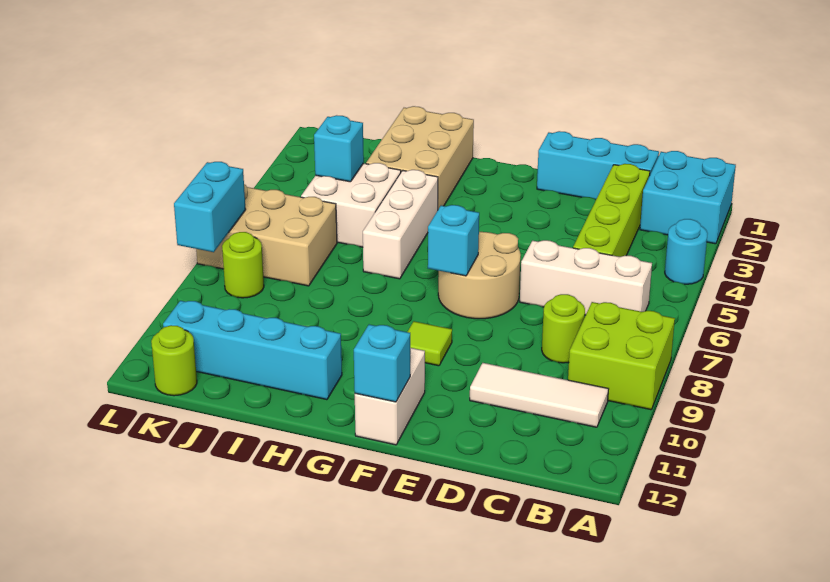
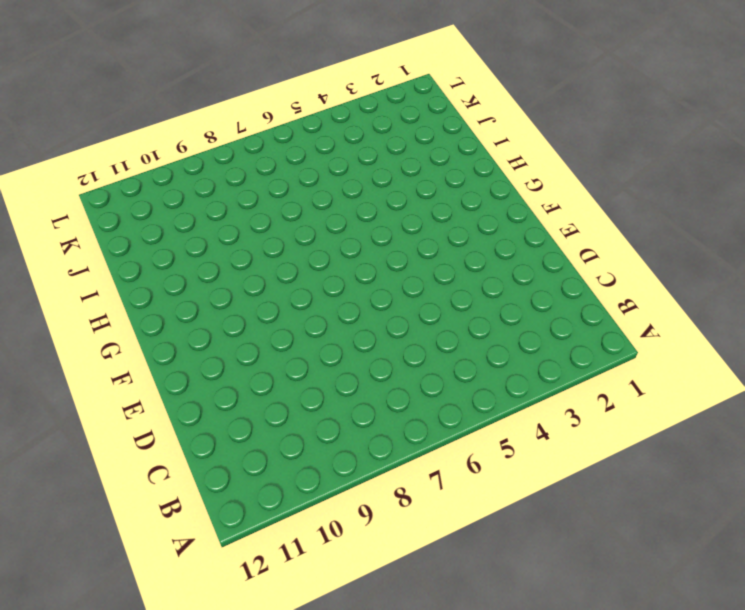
none -> cyan 2x2 brick [640,151,736,244]
none -> cyan 1x1 round brick [665,219,708,284]
none -> lime 2x2 brick [568,302,675,410]

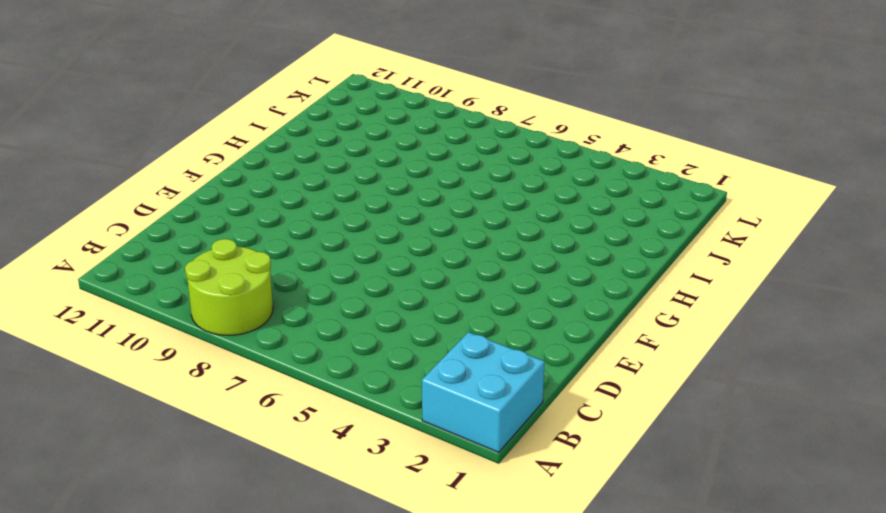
lime 2x2 round brick [185,239,273,335] -> lime 2x2 brick [568,302,675,410]
none -> cyan 1x1 round brick [665,219,708,284]
none -> white 1x3 brick [520,240,652,315]
none -> white 1x3 tile [470,363,609,427]

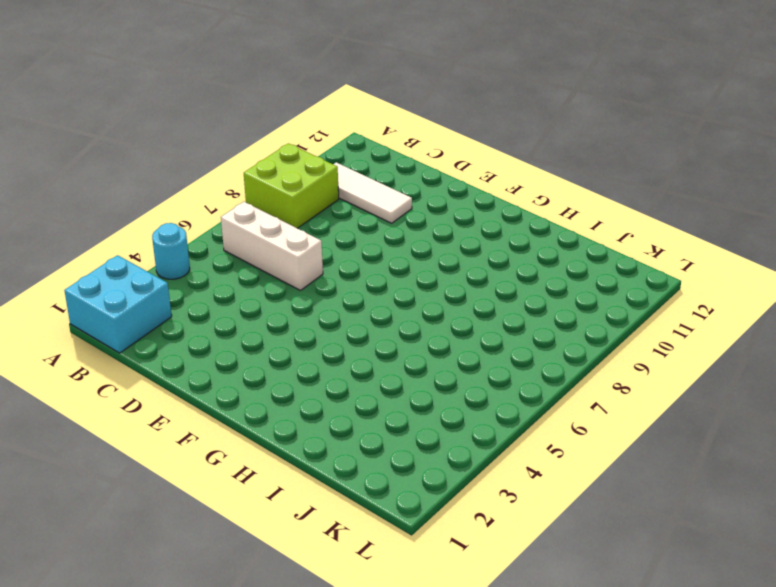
none -> cyan 1x3 brick [537,131,659,199]
none -> lime 1x4 brick [573,164,650,257]
none -> lime 1x1 round brick [542,294,585,363]

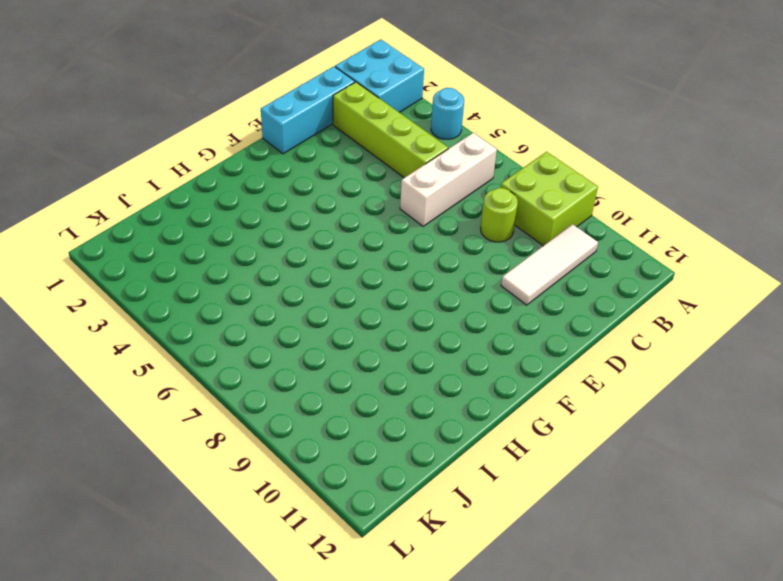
none -> tan 2x2 round brick [438,232,521,319]
none -> lime 1x1 tile [408,321,452,366]
none -> white 1x2 brick [355,348,425,445]

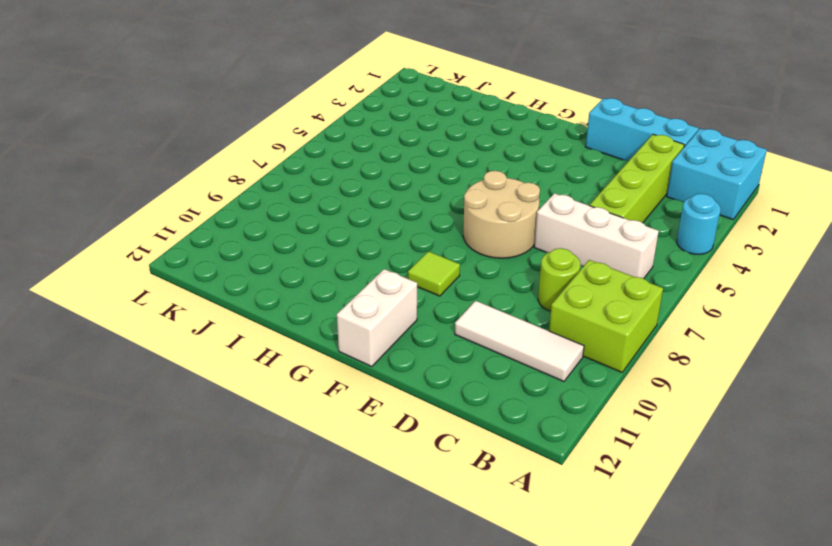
none -> tan 2x3 brick [366,106,474,209]
none -> white 1x3 brick [363,170,438,279]
none -> cyan 1x4 brick [163,301,342,400]

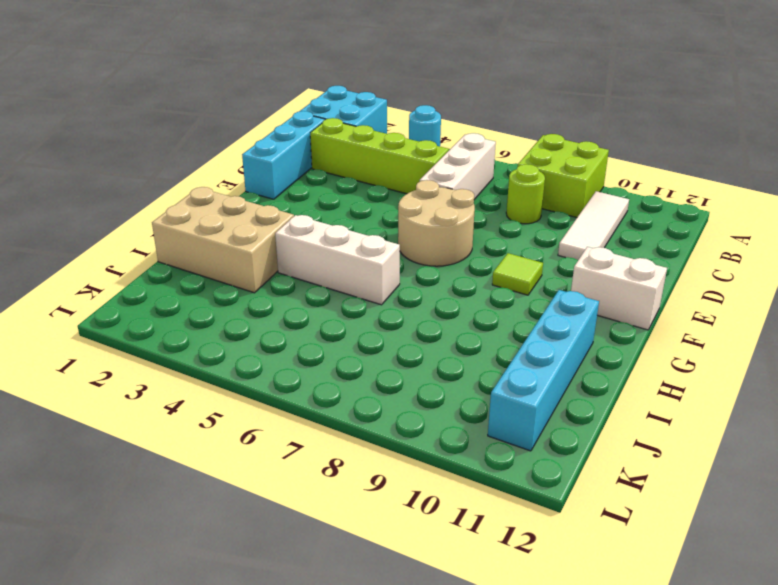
none -> white 2x2 brick [301,163,401,247]
none -> tan 2x3 brick [196,184,337,286]
none -> lime 1x1 round brick [222,232,264,298]

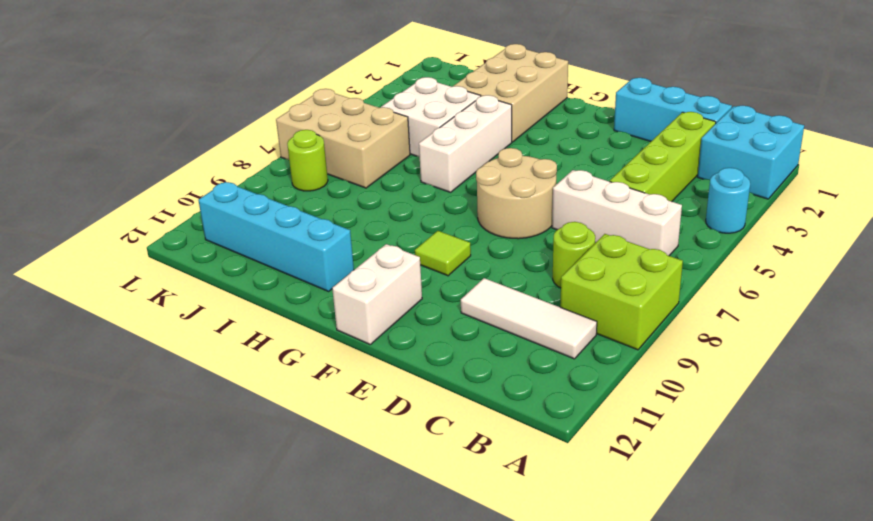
none -> lime 1x1 round brick [151,325,197,396]
none -> cyan 1x1 brick [428,205,479,276]
none -> cyan 1x1 brick [354,325,410,402]

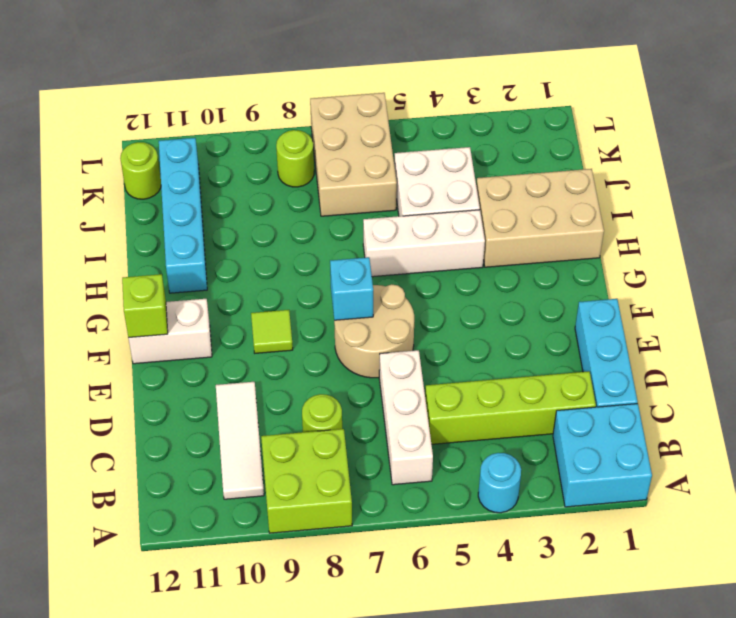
lime 1x1 brick [122,274,168,338] -> cyan 1x1 brick [354,325,410,402]
none -> cyan 1x1 brick [314,115,364,182]
none -> cyan 1x2 brick [174,162,246,252]

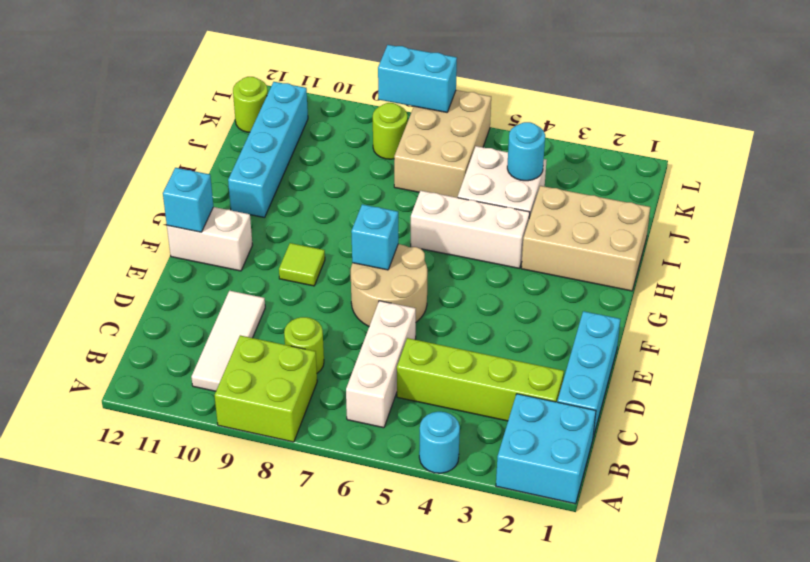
cyan 1x1 round brick [507,122,545,181] -> cyan 1x1 brick [314,115,364,182]

